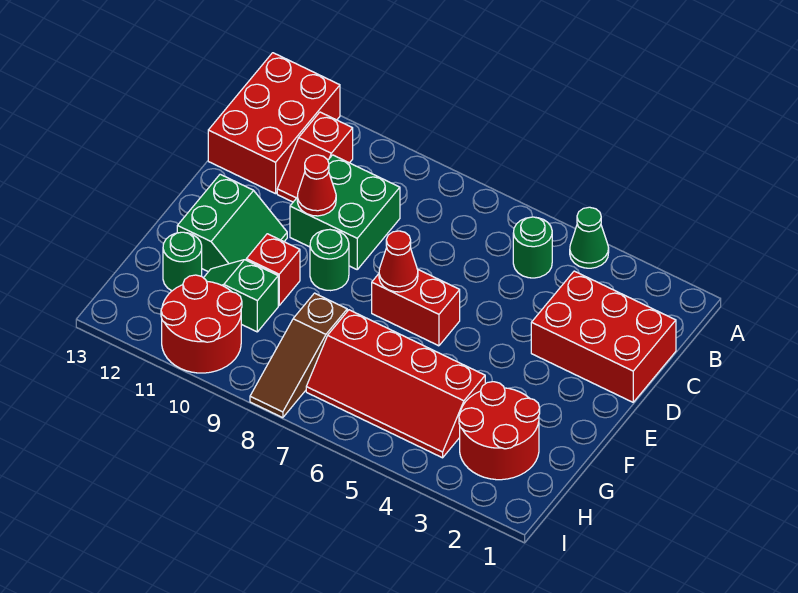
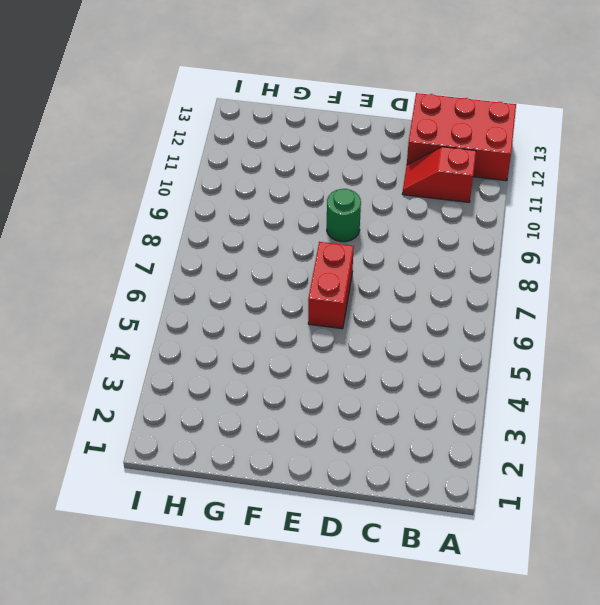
none -> green 1x1 cone [570,207,609,268]
none -> green 1x1 round brick [513,217,552,278]
none -> red 2x3 brick [531,271,676,402]

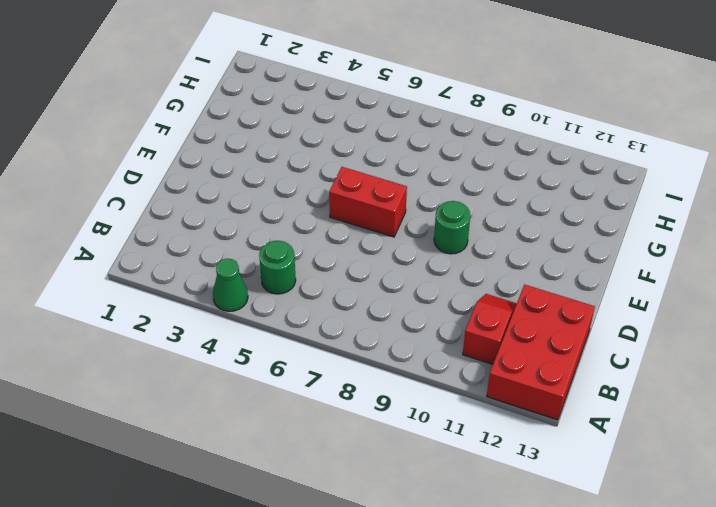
none -> red 2x3 brick [531,271,676,402]
none -> green 2x2 brick [290,155,400,269]
none -> green 2x2 slope [177,174,287,272]

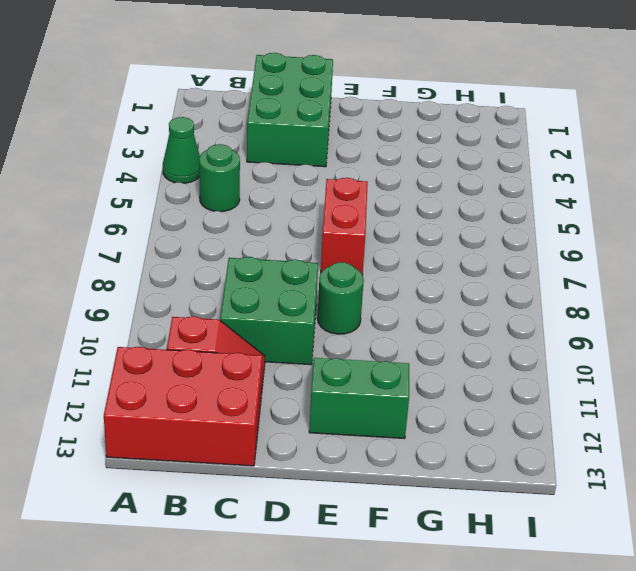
green 2x3 brick [247,53,333,167] -> red 2x3 brick [531,271,676,402]
none -> red 1x1 brick [246,234,300,305]
none -> red 2x2 round brick [459,382,540,480]
none -> red 2x4 slope [306,310,485,458]

